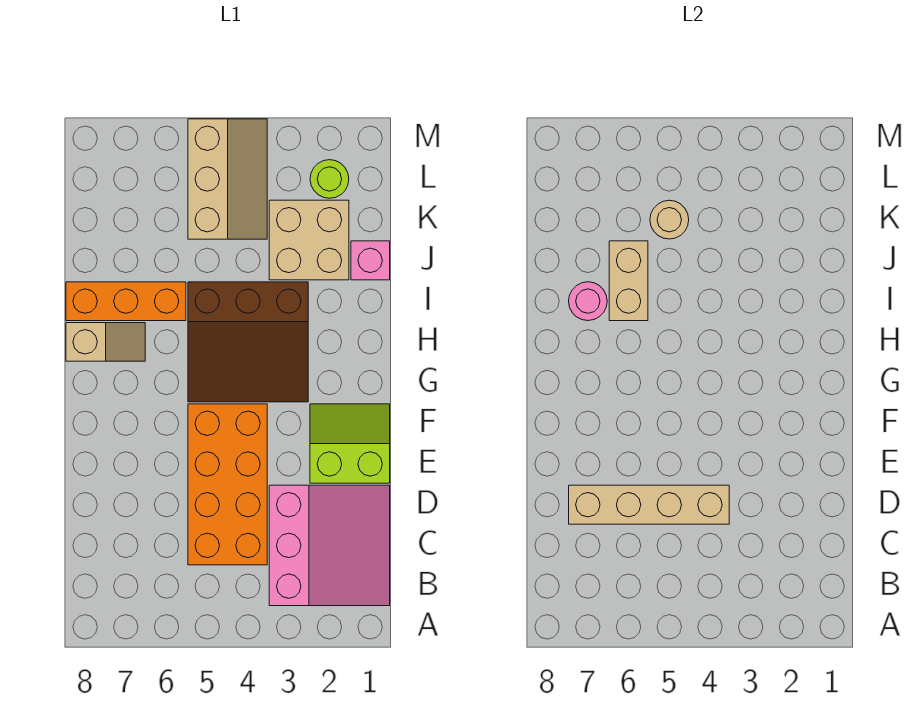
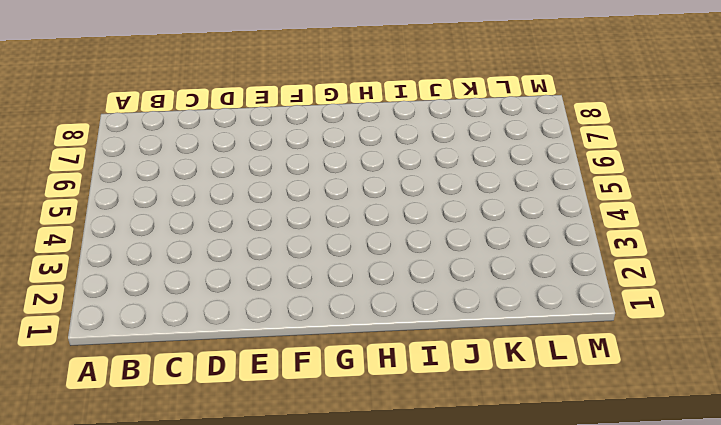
none -> pink 3x3 slope [269,485,390,606]
none -> orange 2x4 brick [188,404,267,565]
none -> lime 2x2 slope [310,404,390,483]

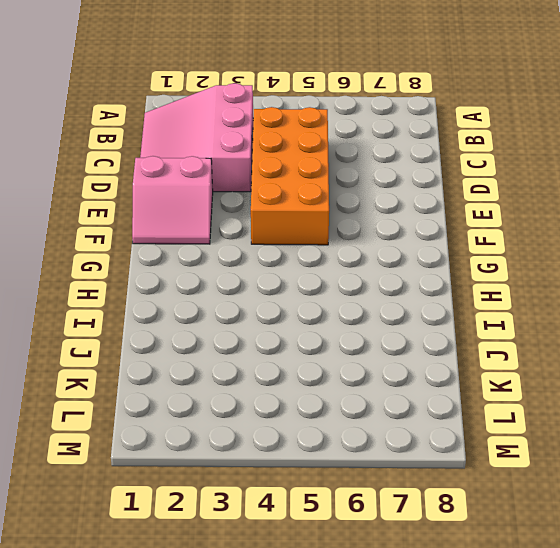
pink 2x2 slope [132,156,213,244] -> lime 2x2 slope [310,404,390,483]
none -> brown 3x3 slope [188,282,308,402]
none -> tan 1x2 slope [66,323,145,361]
none -> orange 1x3 brick [66,282,186,321]

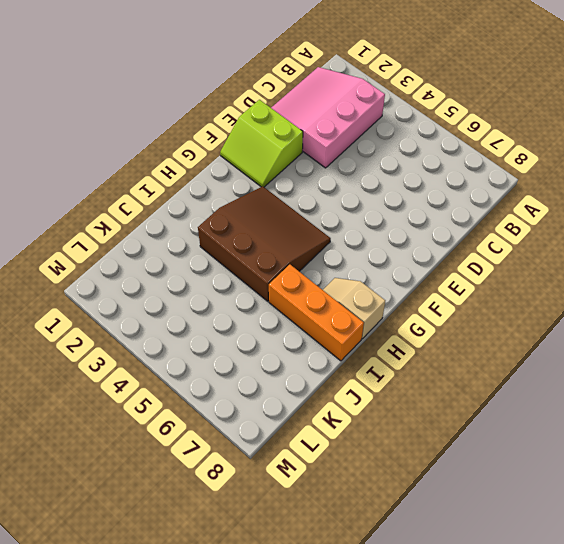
none -> orange 2x4 brick [188,404,267,565]
none -> pink 1x1 brick [351,241,390,280]
none -> tan 2x2 brick [269,200,349,280]

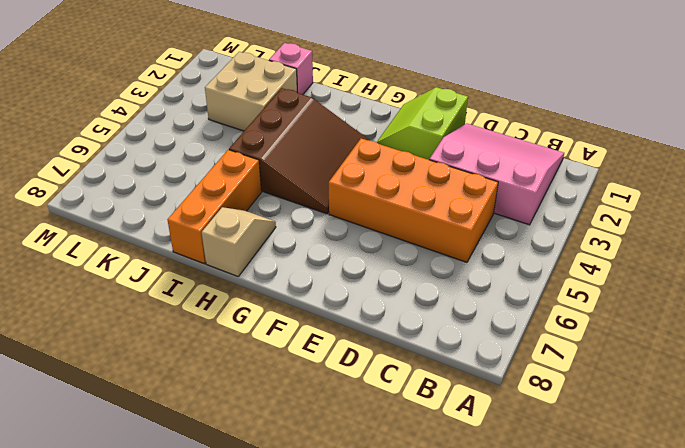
none -> tan 2x3 slope [188,119,267,239]
none -> lime 1x1 round brick [310,160,349,198]
none -> tan 1x4 brick [569,485,729,524]

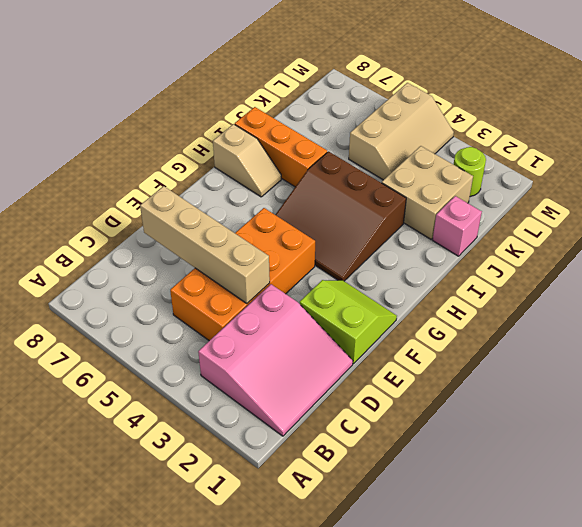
none -> tan 1x2 brick [609,241,648,321]
none -> pink 1x1 round brick [569,282,607,321]
none -> tan 1x1 round brick [650,200,689,239]

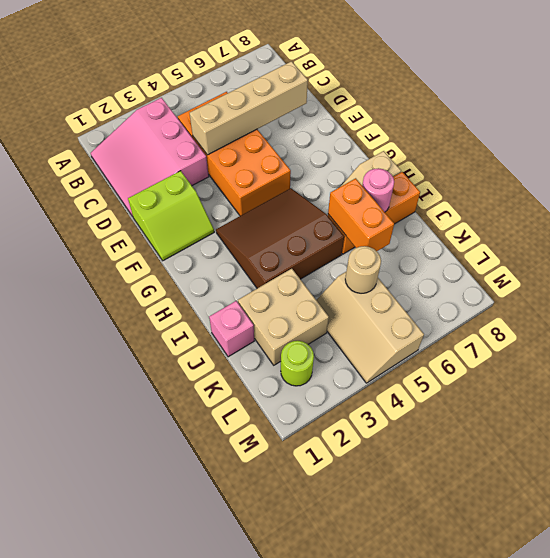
orange 1x2 brick [328,178,394,251] -> tan 1x2 brick [609,241,648,321]

